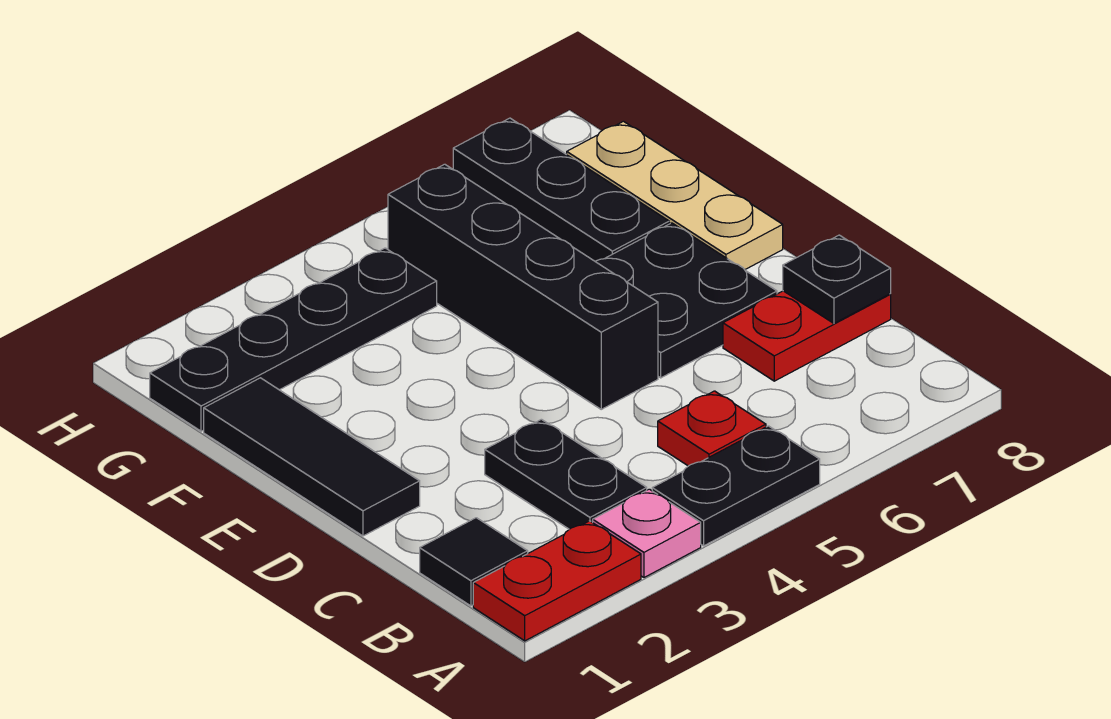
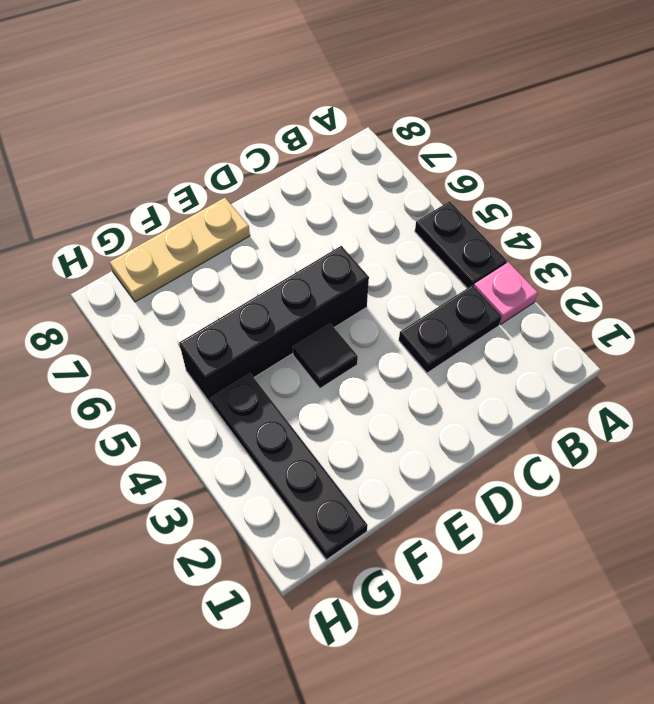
black 1x1 tile [293,323,358,388] -> black 1x1 tile moved to [420,518,528,606]
none -> red 1x2 plate [473,521,641,641]
none -> red 1x1 plate [658,391,766,466]
none -> red 1x2 plate [723,291,891,381]

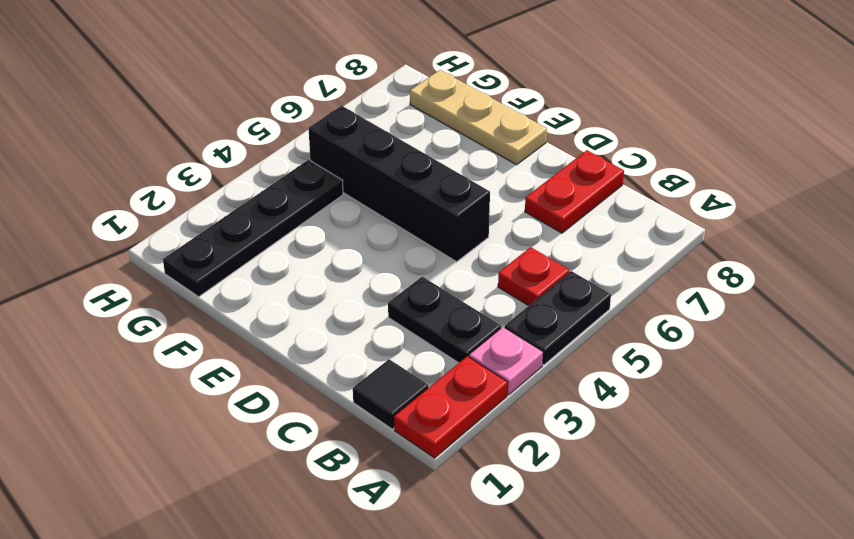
none -> black 1x3 tile [204,378,420,536]
none -> black 2x2 plate [595,223,777,378]
none -> black 1x3 plate [453,118,669,261]

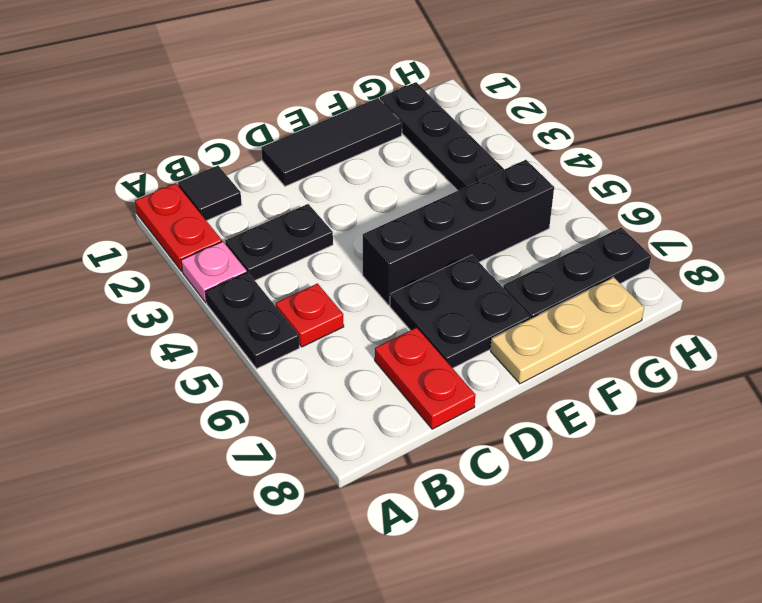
none -> black 1x1 plate [783,235,891,323]

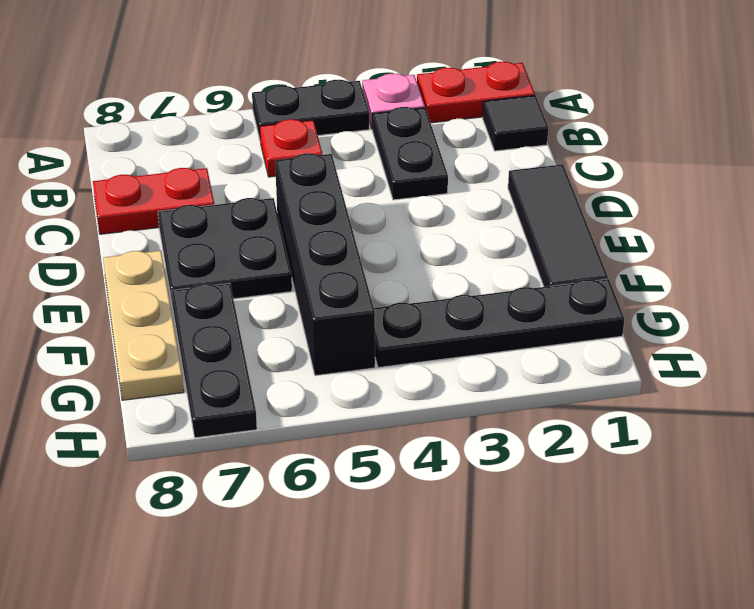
none -> black 1x1 plate [783,235,891,323]

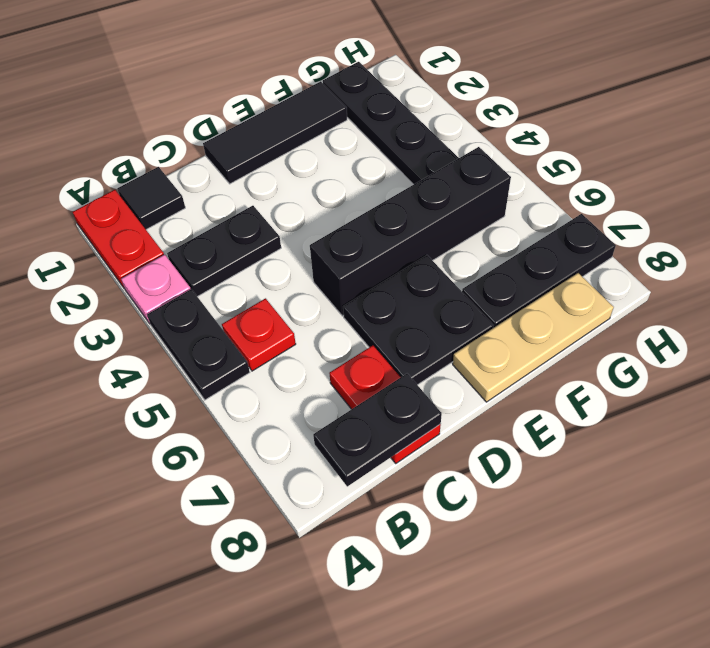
black 1x2 plate [313,374,442,486] -> black 1x1 plate [783,235,891,323]

